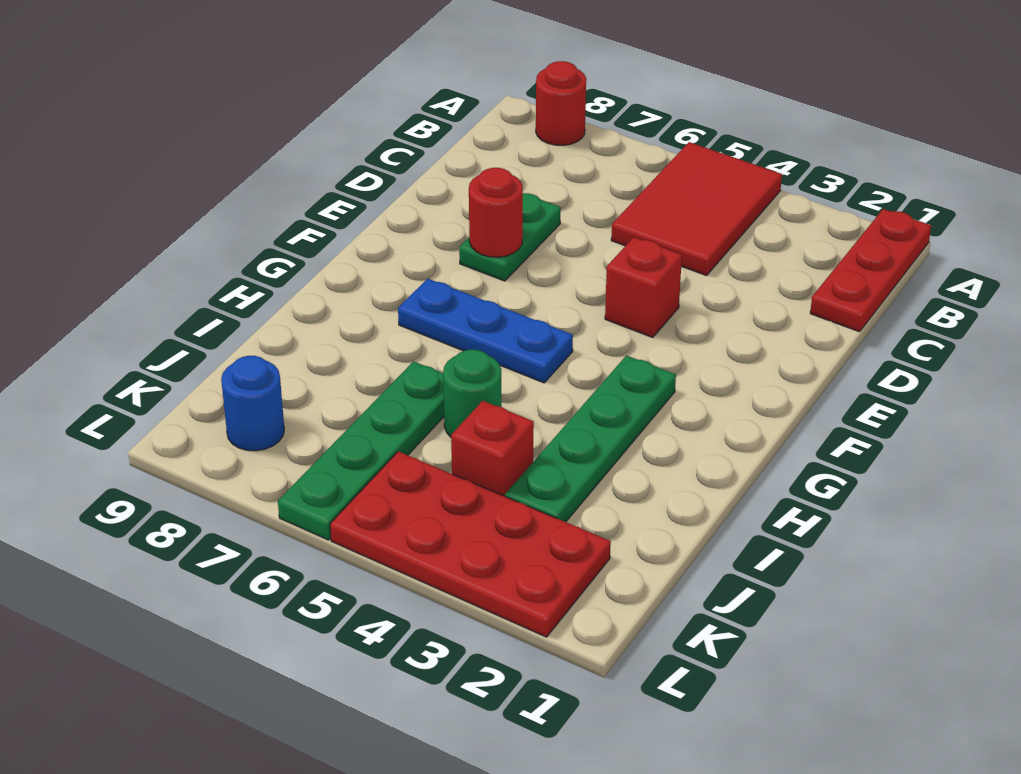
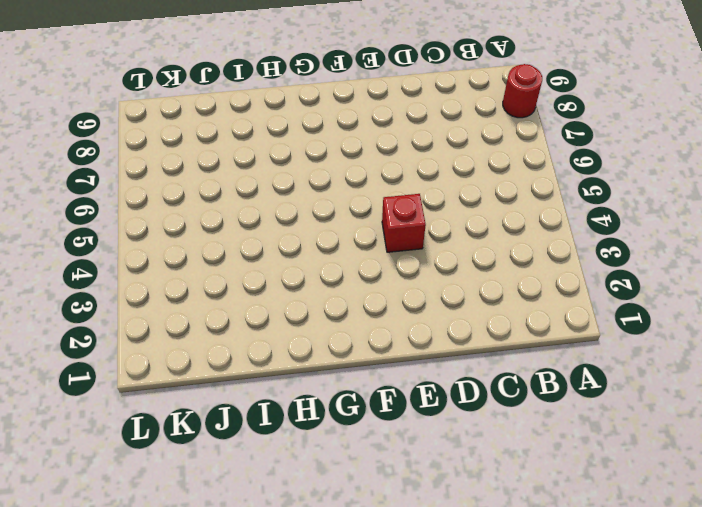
none -> red 1x3 plate [810,209,931,332]
none -> red 2x3 tile [611,142,782,276]
none -> green 1x2 plate [459,193,561,281]

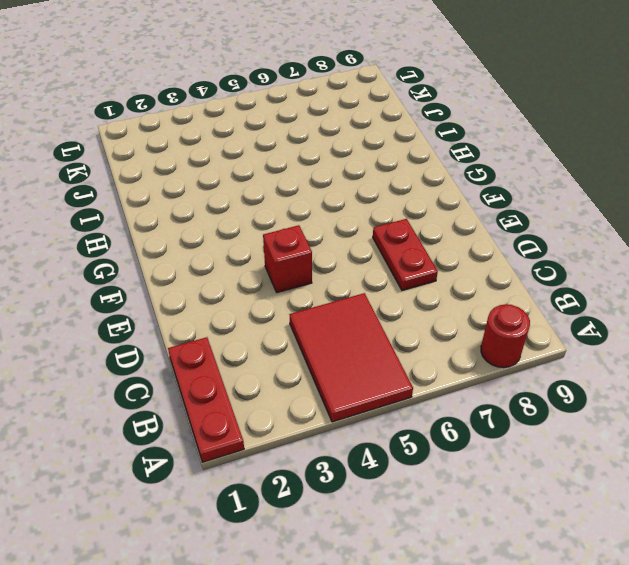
red 1x2 plate [373,219,438,290] -> green 1x2 plate [459,193,561,281]
none -> green 1x4 plate [505,355,676,522]
none -> blue 1x3 plate [398,279,573,383]
none -> green 1x1 round brick [443,350,502,437]

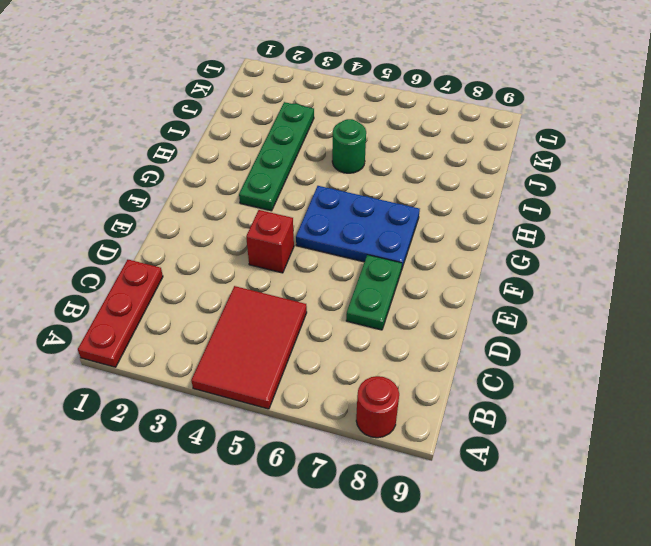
blue 2x3 plate [296,186,420,270] -> blue 1x3 plate [398,279,573,383]
none -> green 1x4 plate [278,361,444,540]
none -> red 1x1 brick [451,401,534,496]
none -> red 2x4 plate [330,451,611,637]

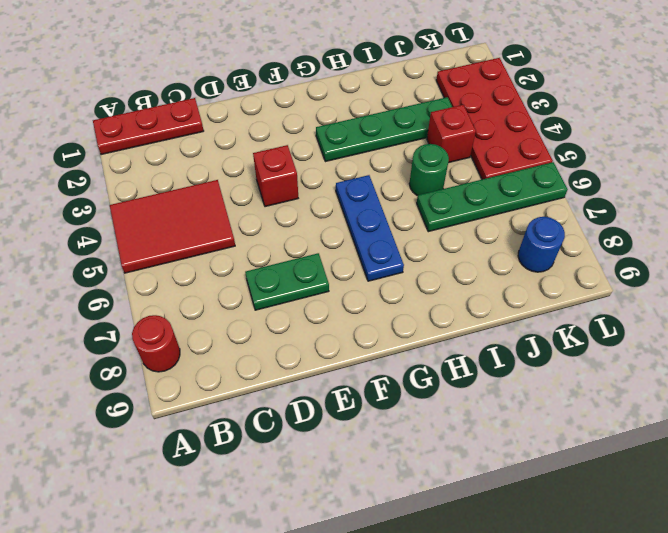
none -> red 1x1 round brick [469,168,523,257]

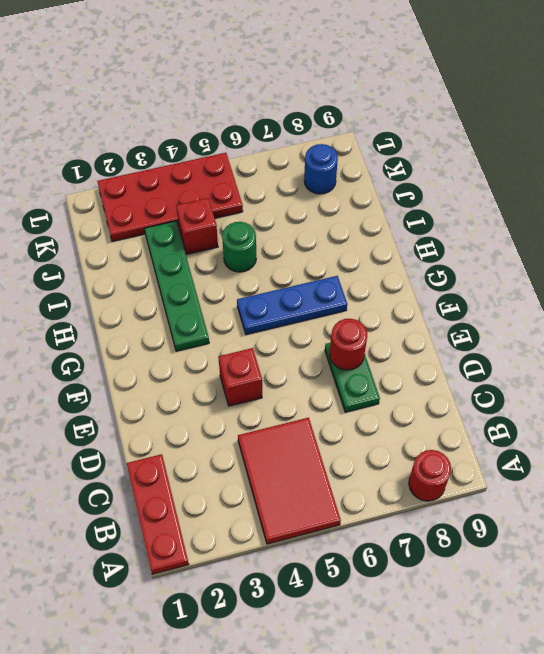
none -> green 1x4 plate [278,361,444,540]

